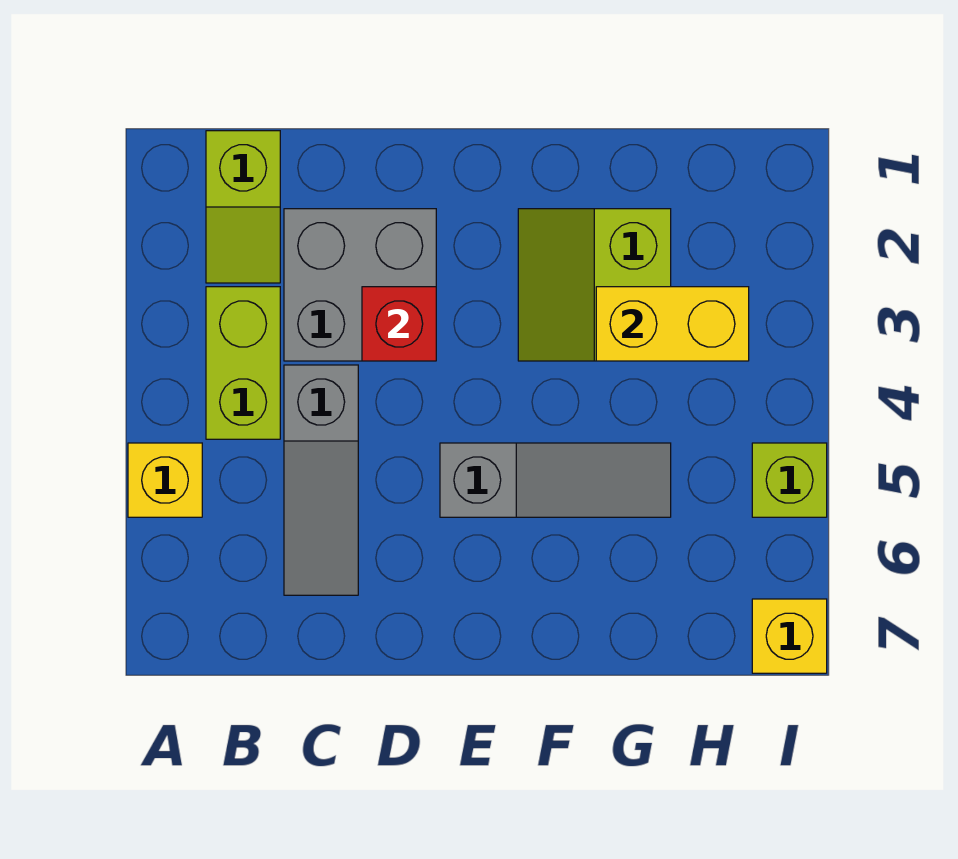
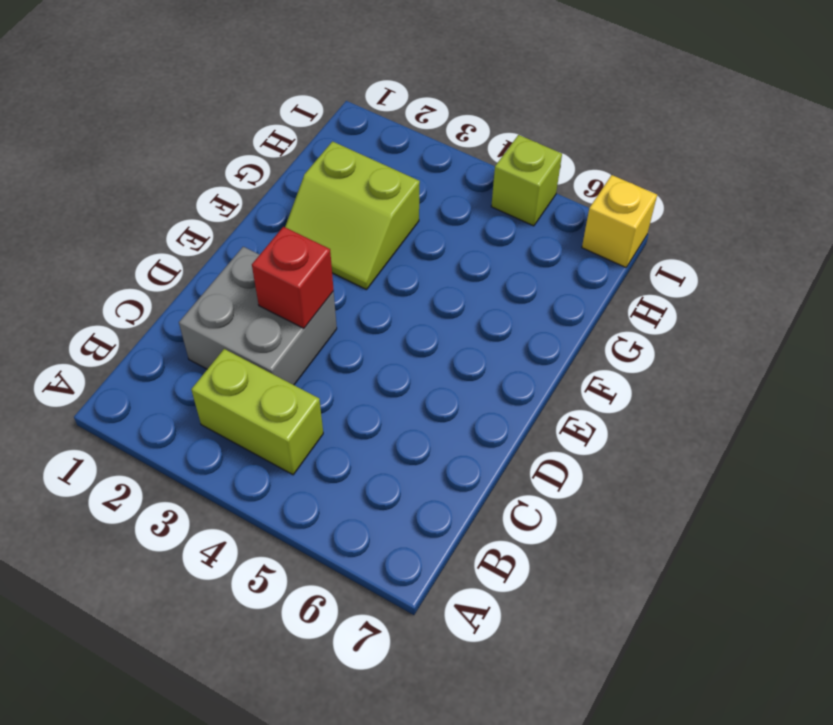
none -> yellow 1x1 brick [128,443,202,517]
none -> lime 1x2 slope [206,131,280,283]

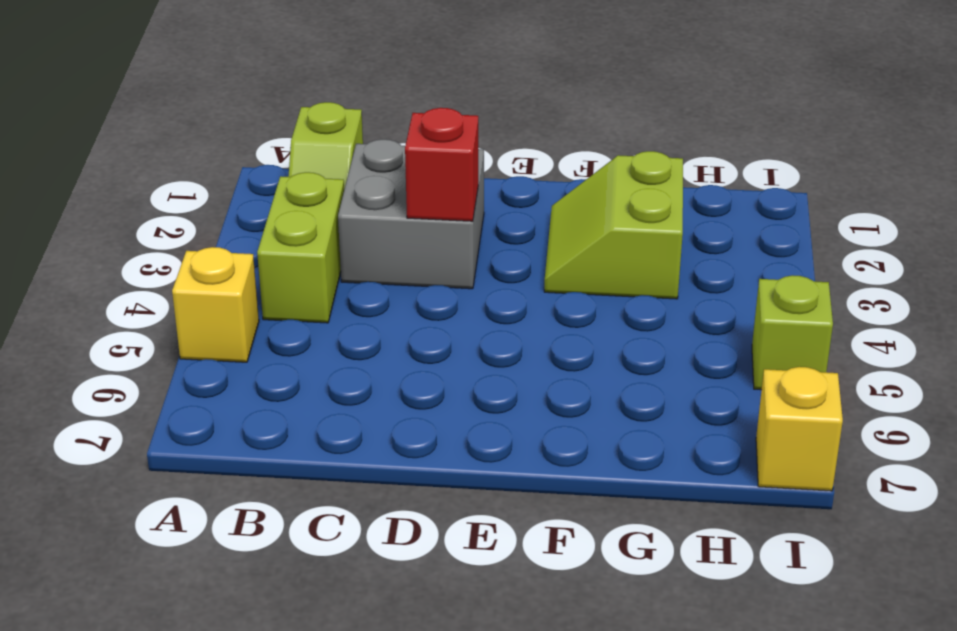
none -> grey 1x3 slope [284,365,358,595]
none -> grey 1x3 slope [440,443,671,517]

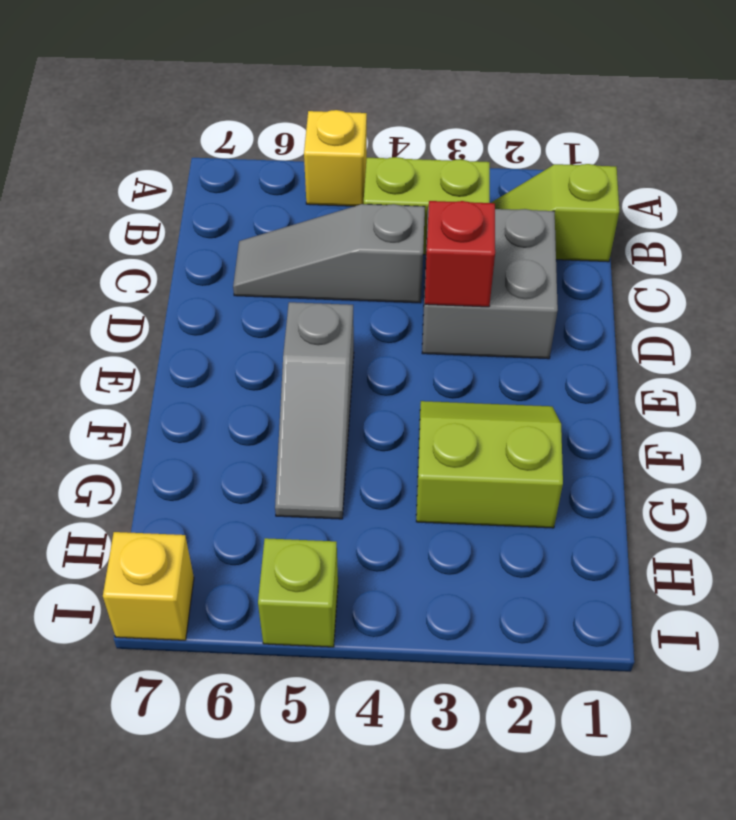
none -> yellow 1x2 brick [596,287,749,361]

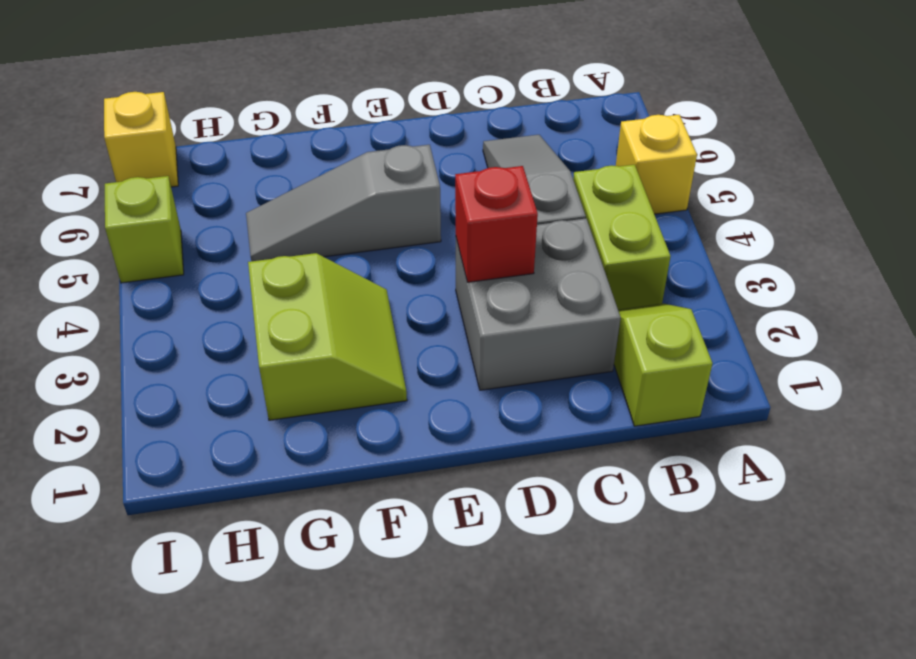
none -> yellow 1x2 brick [596,287,749,361]

